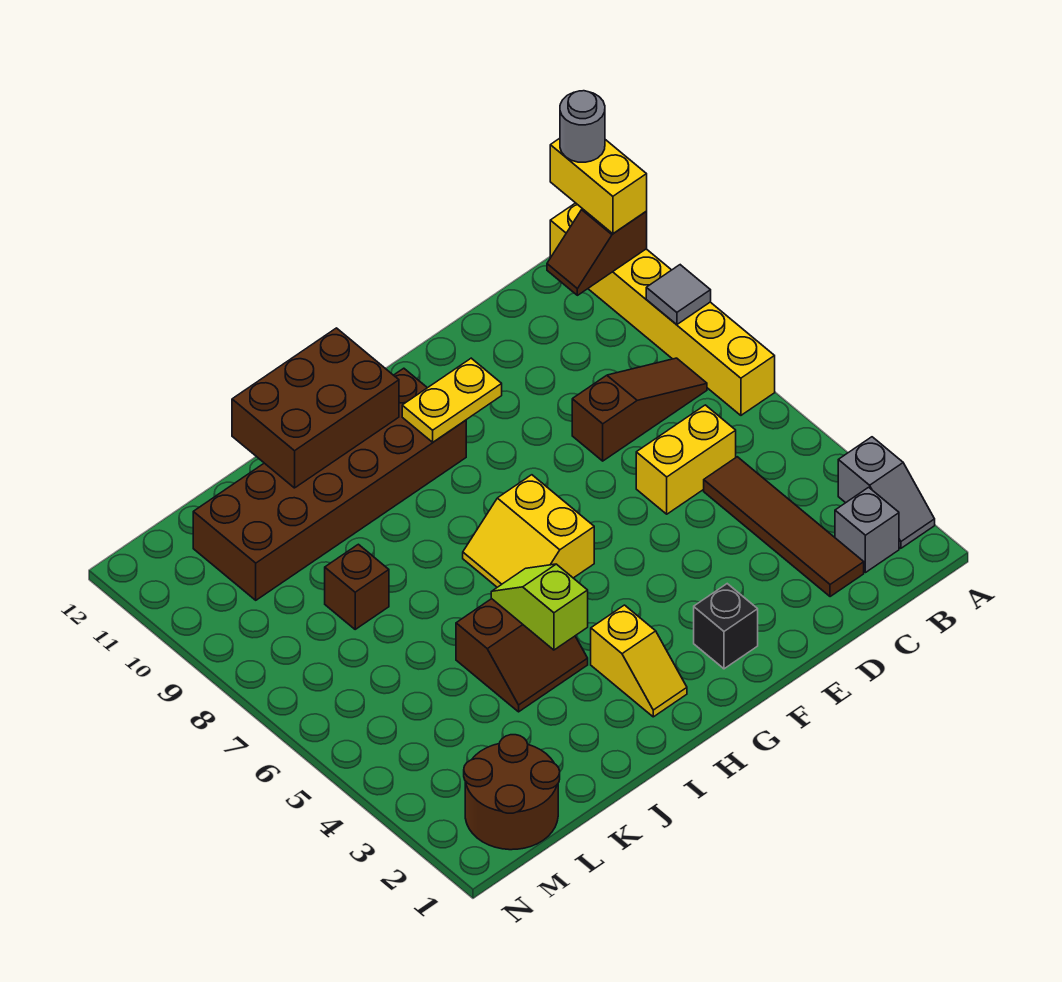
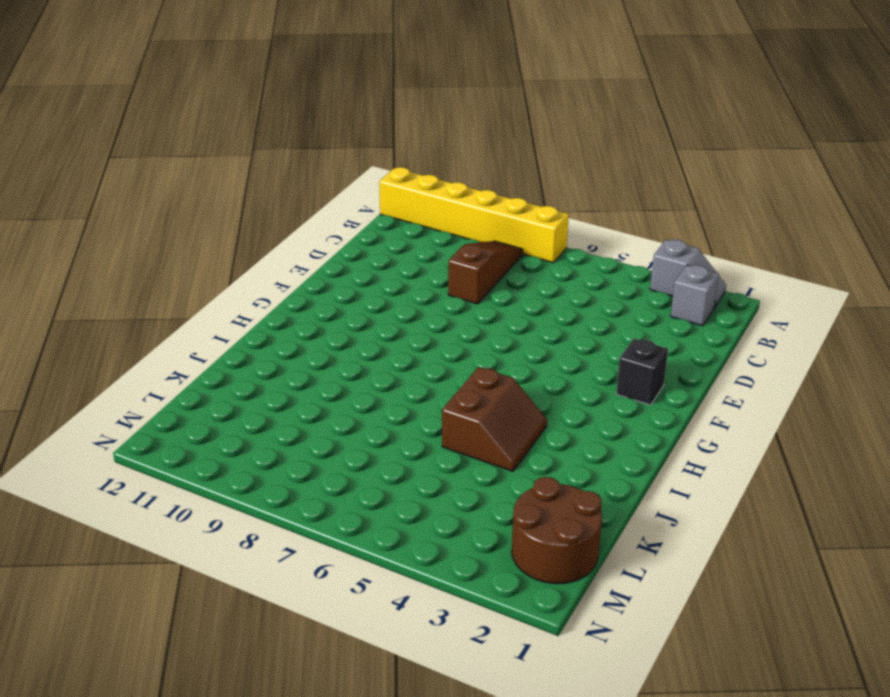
none -> brown 1x4 tile [704,457,864,597]
none -> yellow 1x2 brick [636,405,736,514]
none -> yellow 2x2 slope [463,475,594,587]

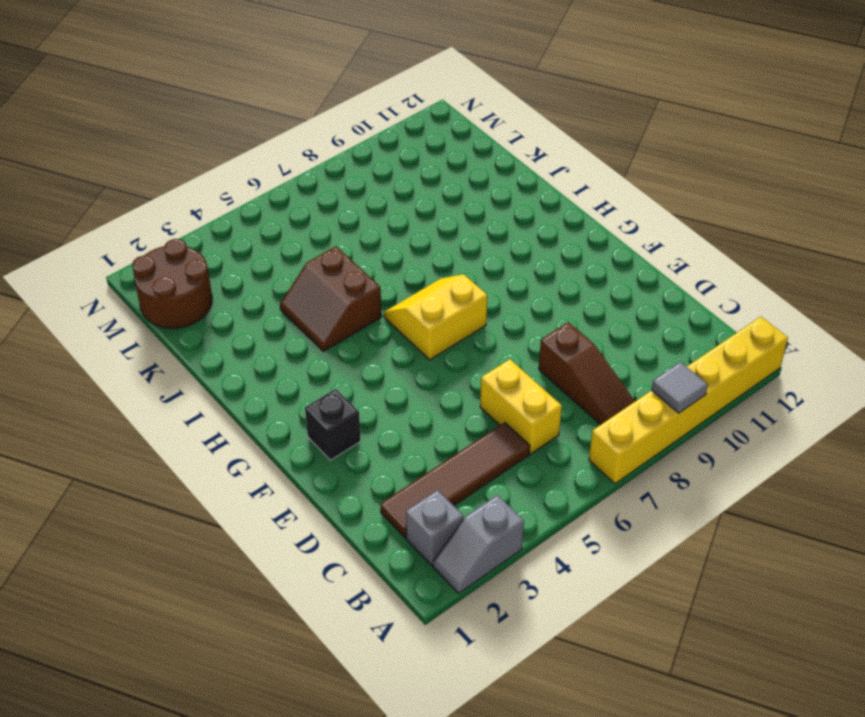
none -> brown 2x6 brick [193,368,466,600]
none -> yellow 1x2 slope [591,605,687,717]
none -> brown 1x1 brick [325,544,389,629]

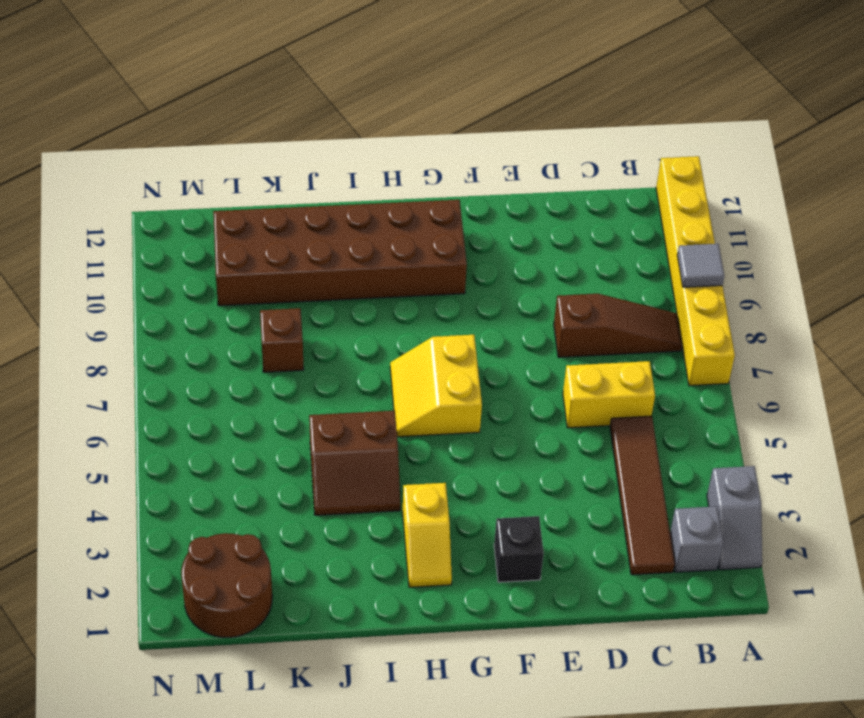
none -> brown 1x2 slope [547,209,647,295]
none -> yellow 1x2 plate [402,358,502,442]
none -> brown 2x3 brick [232,328,399,488]

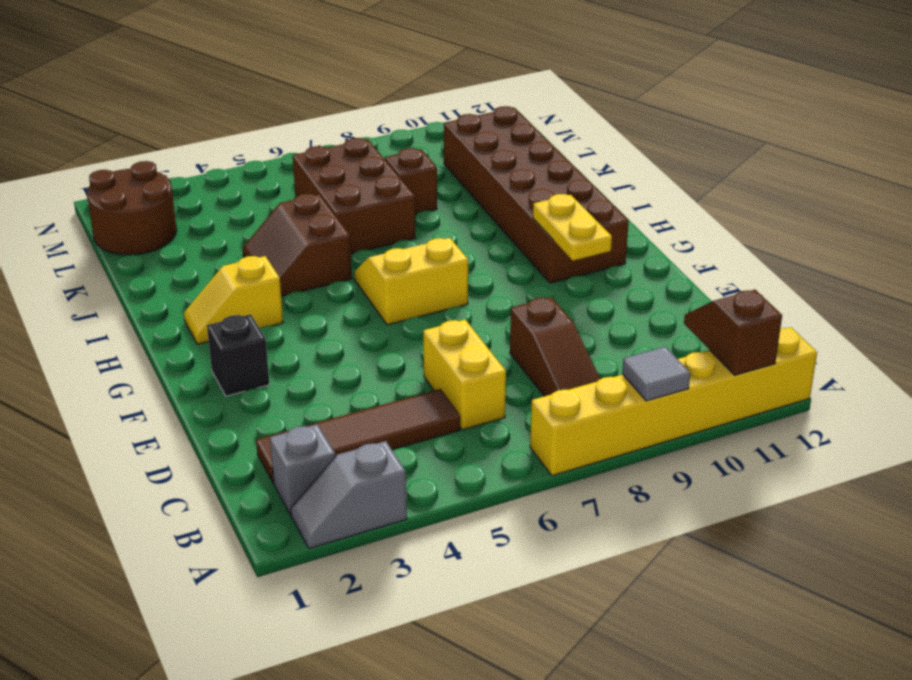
brown 2x3 brick [293,138,415,254] -> brown 2x3 brick moved to [232,328,399,488]
none -> lime 1x2 slope [491,564,588,650]
none -> yellow 1x2 brick [550,138,647,234]
none -> grey 1x1 round brick [560,91,605,162]

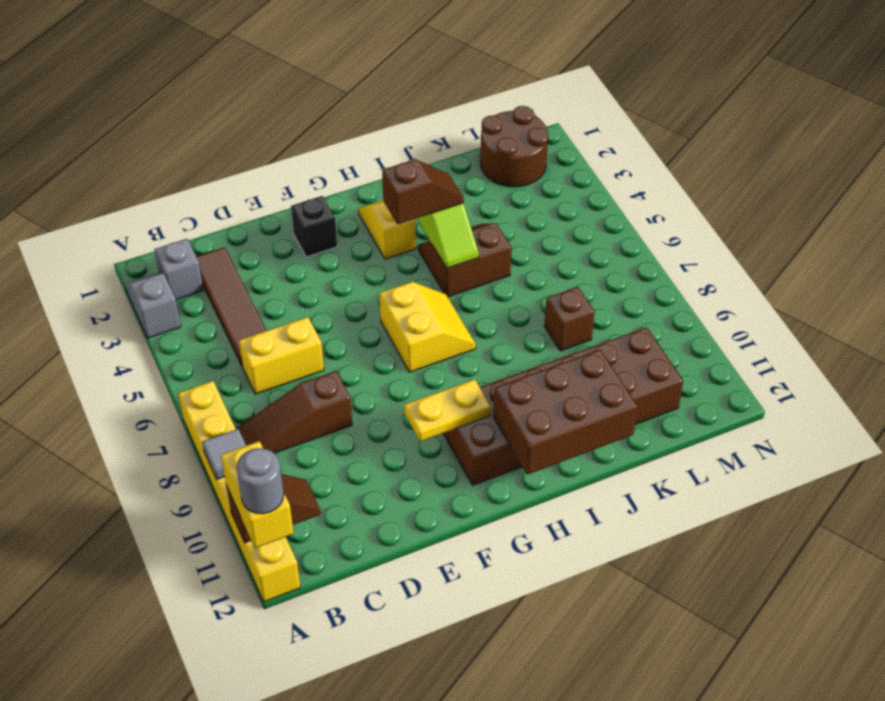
brown 1x2 slope [382,159,464,224] -> none

